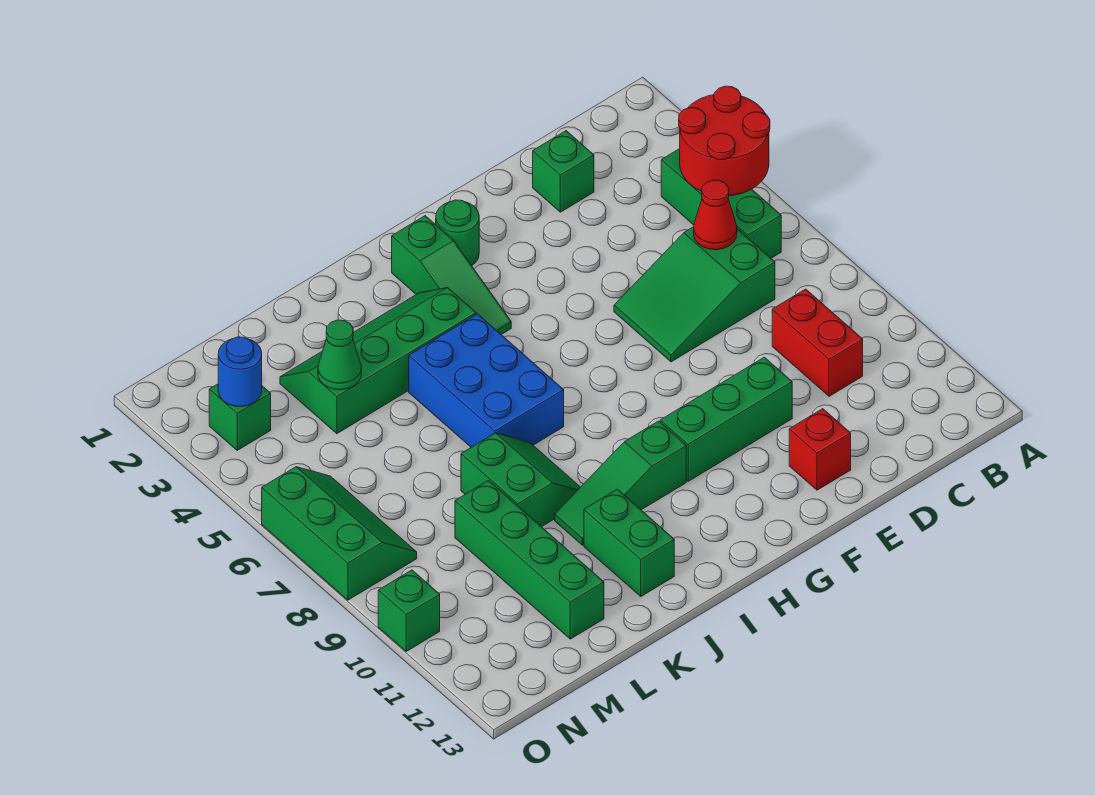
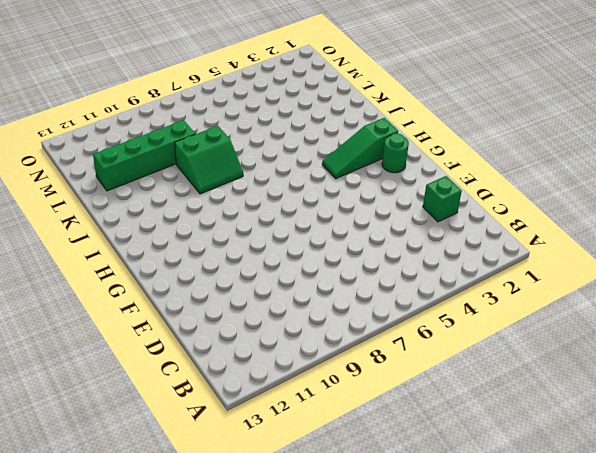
none -> green 1x3 brick [661,149,781,258]
none -> green 2x3 slope [614,227,775,362]
none -> red 1x2 brick [772,289,863,396]

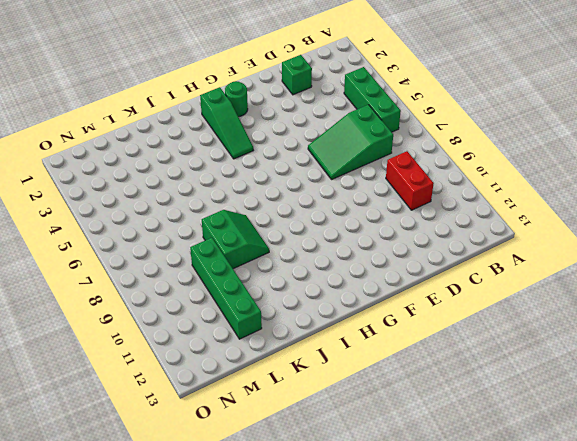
none -> green 1x3 brick [660,357,792,481]
none -> red 1x1 brick [789,409,851,490]
none -> green 1x3 slope [555,421,686,545]

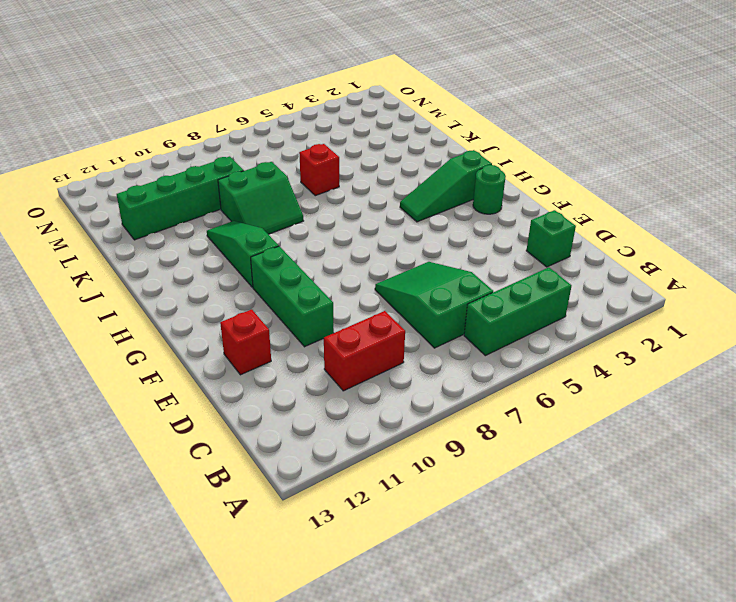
red 1x1 brick [299,144,339,196] -> none
none -> green 2x4 slope [280,288,476,434]
none -> blue 2x3 brick [409,314,564,447]
none -> green 1x2 brick [584,489,674,596]

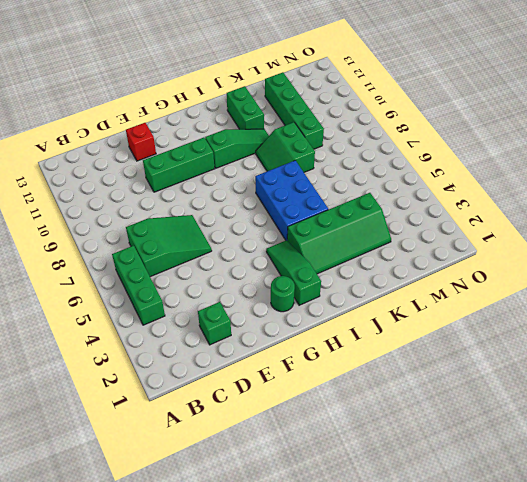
none -> red 1x2 brick [772,289,863,396]
none -> green 1x1 brick [209,384,271,450]
none -> green 2x3 slope [262,467,417,600]

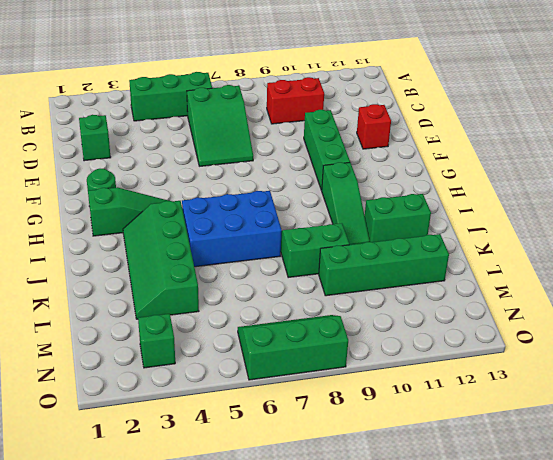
none -> green 1x1 brick [378,570,440,651]
none -> red 2x2 round brick [679,86,770,196]
none -> red 1x1 cone [694,180,737,250]

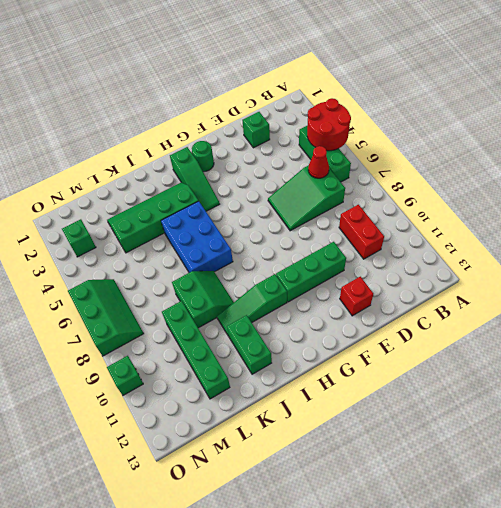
none -> green 1x1 cone [318,320,361,390]
none -> blue 1x1 round brick [218,337,262,407]

